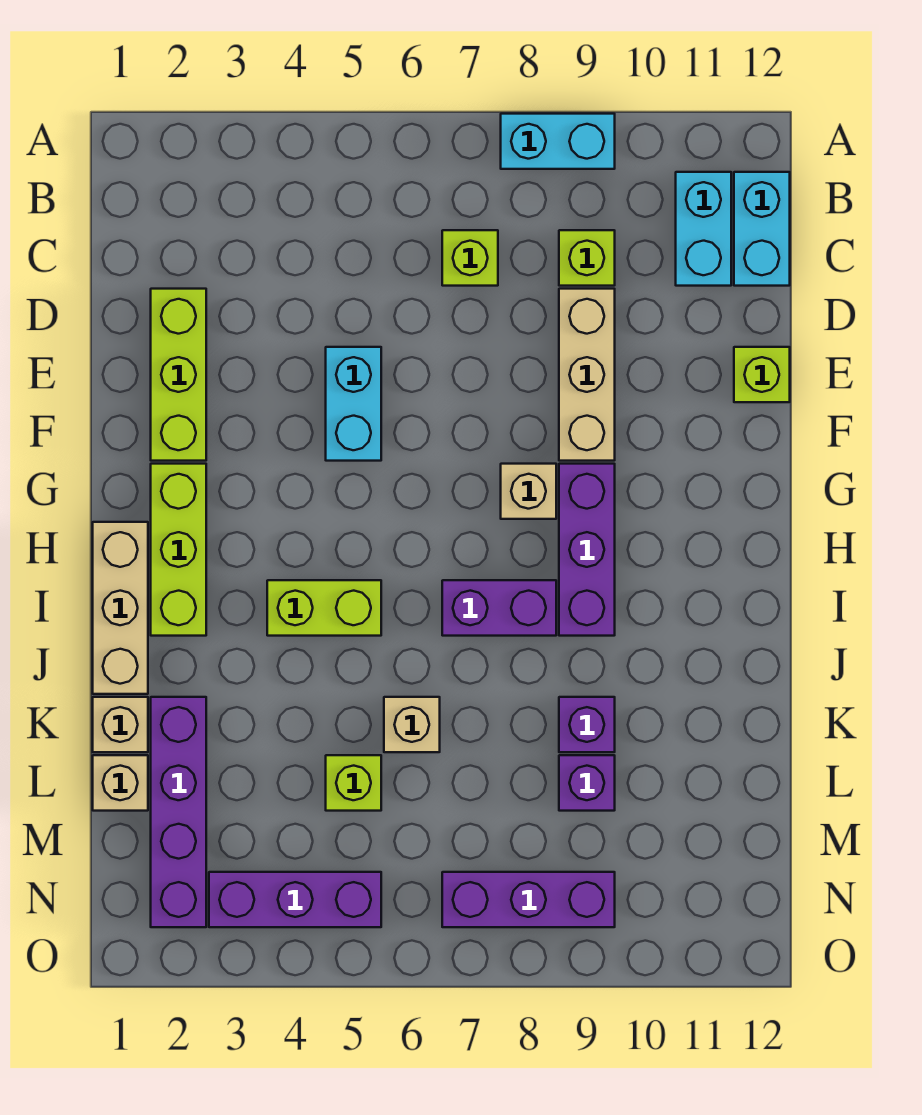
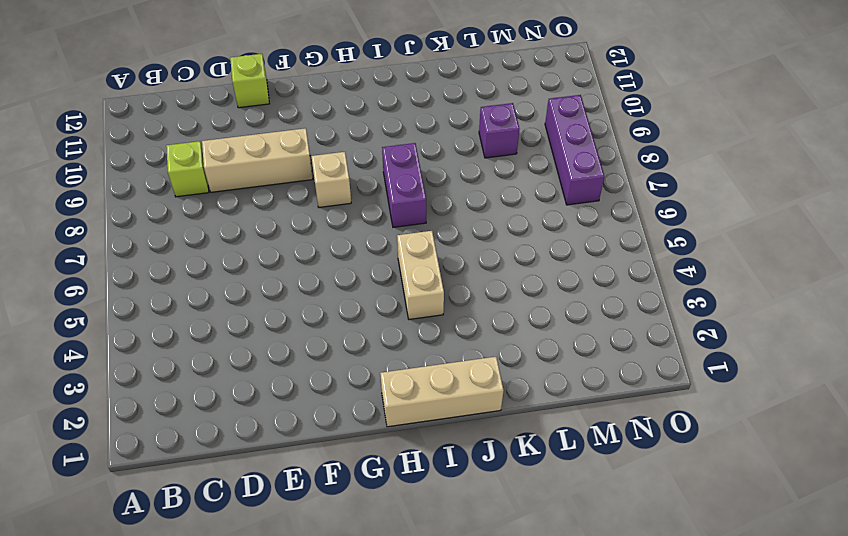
tan 1x2 brick [397,231,444,319] -> lime 1x2 brick [267,580,381,636]
none -> cyan 1x2 brick [501,114,615,169]
none -> cyan 1x2 brick [676,172,731,286]
none -> cyan 1x2 brick [734,172,790,286]

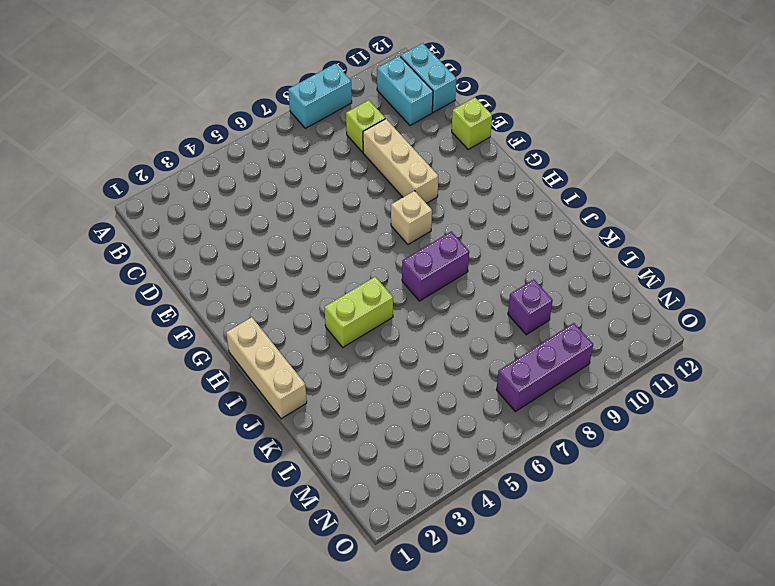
none -> lime 1x1 brick [442,230,498,286]
none -> lime 1x3 brick [151,289,206,461]
none -> cyan 1x2 brick [326,347,381,461]

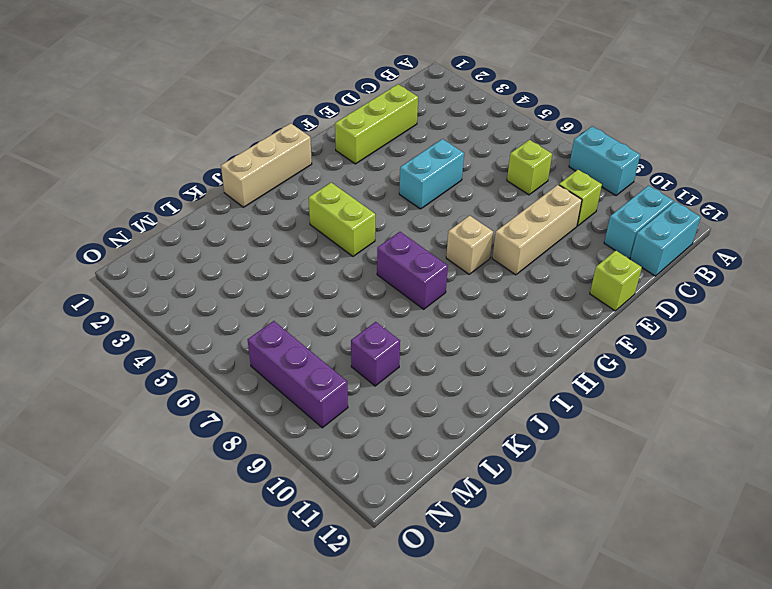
none -> lime 1x3 brick [151,464,206,636]
none -> purple 1x3 brick [559,464,615,636]
none -> tan 1x1 brick [93,697,148,752]

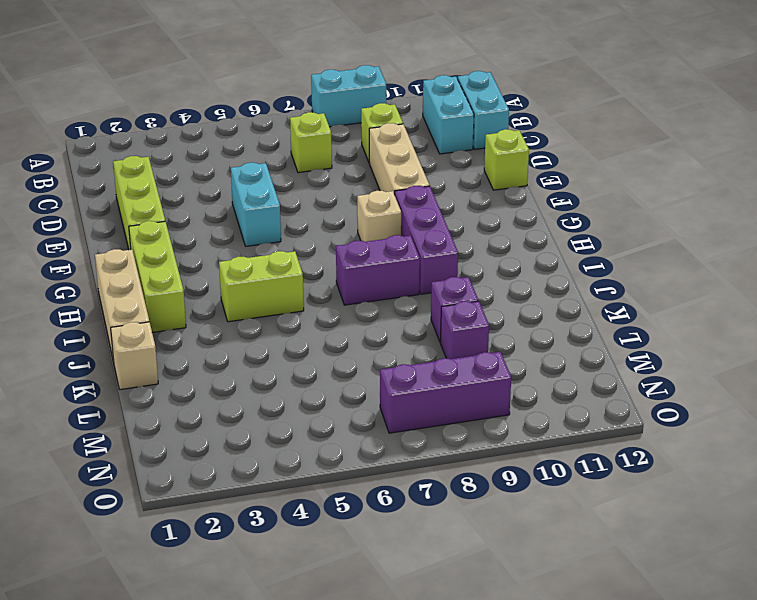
none -> purple 1x4 brick [151,697,206,927]
none -> tan 1x1 brick [384,697,440,752]
none -> tan 1x1 brick [93,755,148,811]

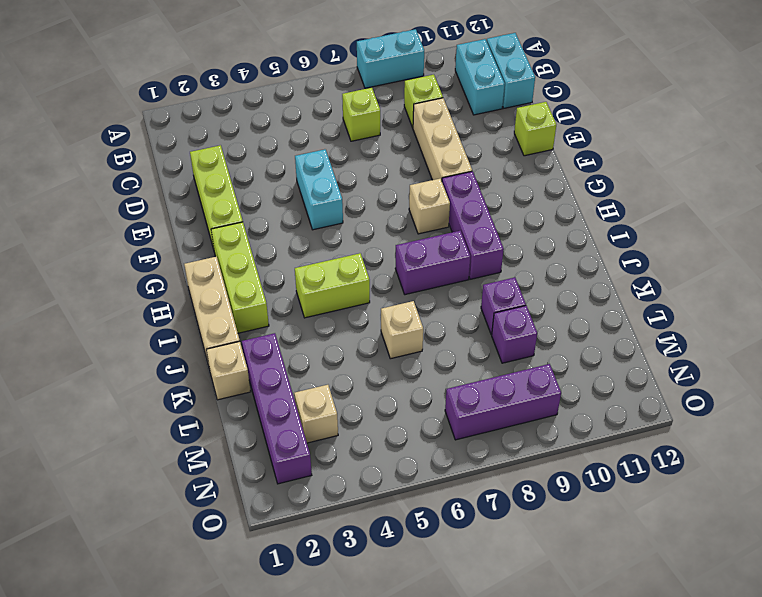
tan 1x1 brick [294,385,338,443] -> tan 1x1 brick moved to [93,755,148,811]
none -> lime 1x1 brick [326,755,381,811]
none -> purple 1x3 brick [209,872,381,927]

